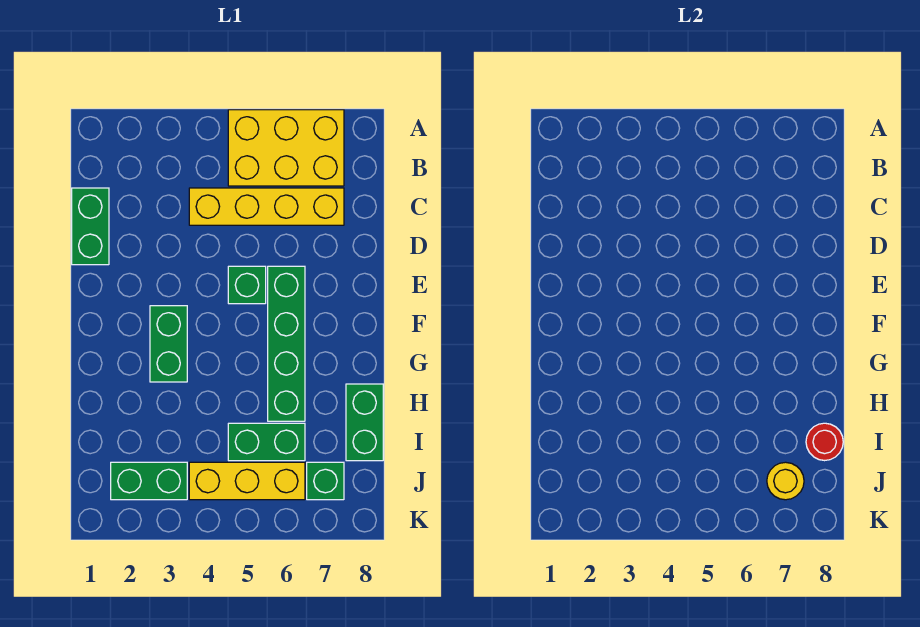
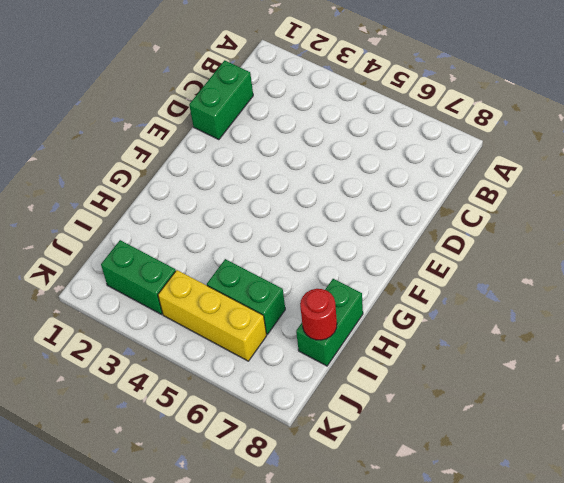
none -> yellow 2x3 brick [228,110,344,186]
none -> yellow 1x4 brick [189,188,344,225]
none -> green 1x1 brick [228,266,266,304]

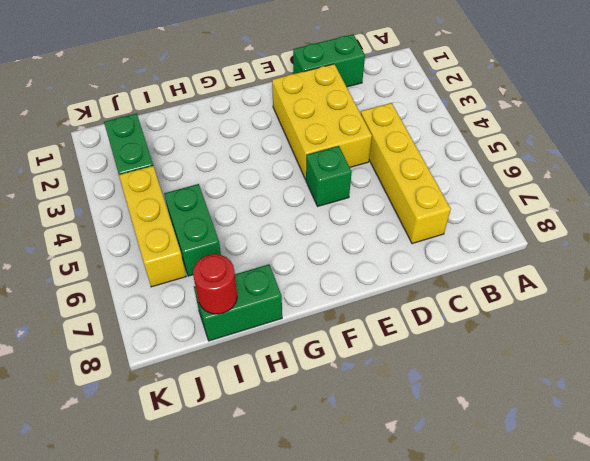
yellow 2x3 brick [272,64,372,180] -> yellow 2x3 brick moved to [228,110,344,186]
none -> green 1x4 brick [268,266,305,421]
none -> green 1x2 brick [150,306,187,382]
none -> green 1x1 brick [307,462,344,500]

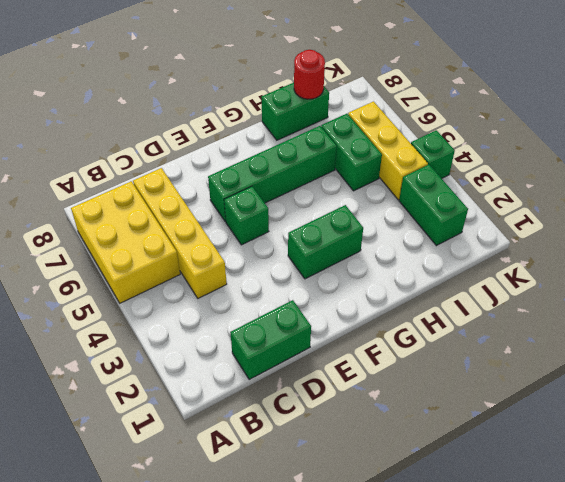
green 1x1 brick [411,130,455,179] -> green 1x1 brick moved to [307,462,344,500]
none -> yellow 1x1 round brick [767,462,804,500]

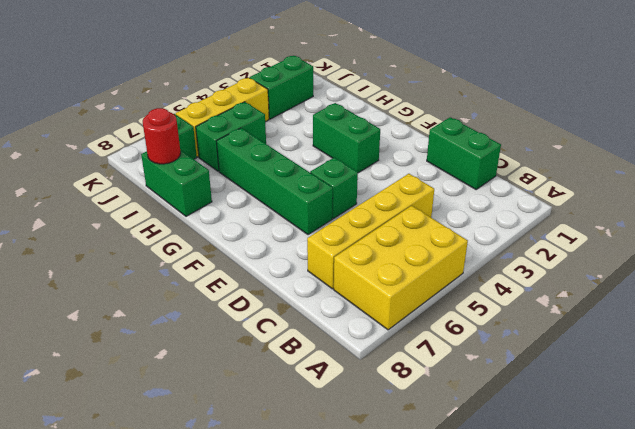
none -> yellow 1x1 round brick [767,462,804,500]

